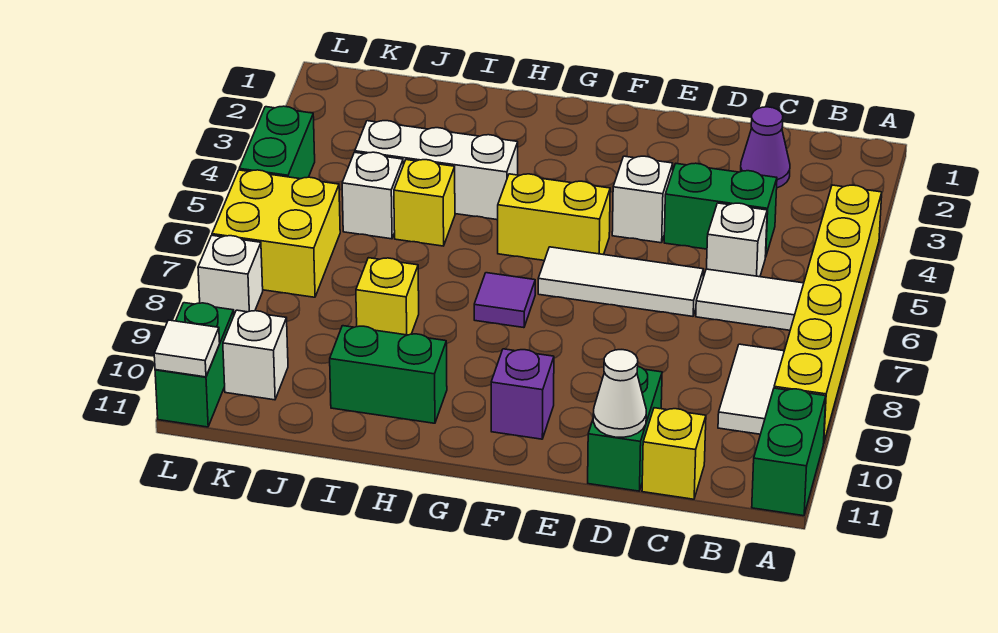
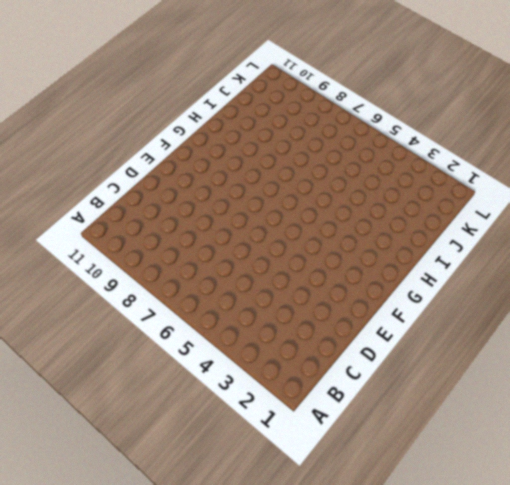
none -> yellow 1x6 brick [774,185,882,441]
none -> green 1x2 brick [752,388,826,516]
none -> white 1x2 tile [696,269,804,330]

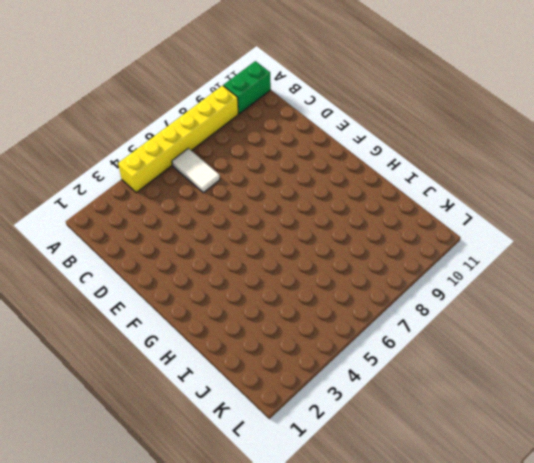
none -> white 1x2 tile [718,344,784,434]
none -> purple 1x1 cone [741,107,790,188]
none -> green 1x2 brick [664,163,777,257]

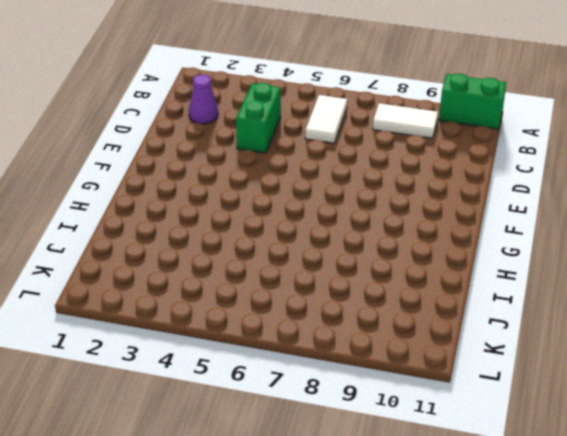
none -> yellow 1x6 brick [774,185,882,441]
none -> white 1x1 brick [707,203,767,277]
none -> yellow 1x1 brick [642,408,706,499]

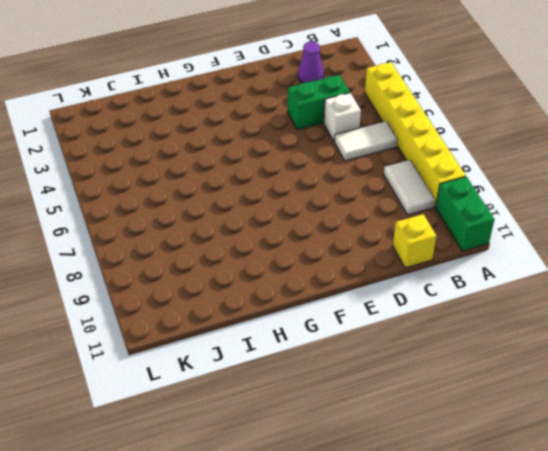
none -> white 1x3 tile [538,247,704,316]
none -> green 1x2 brick [588,367,662,491]
none -> white 1x1 brick [612,156,673,243]

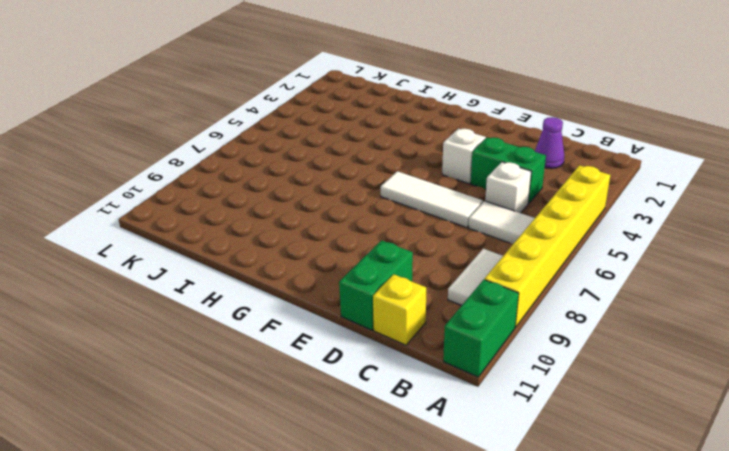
none -> yellow 1x2 brick [498,174,610,260]
none -> purple 1x1 brick [491,349,554,439]
none -> purple 1x1 tile [474,273,535,328]

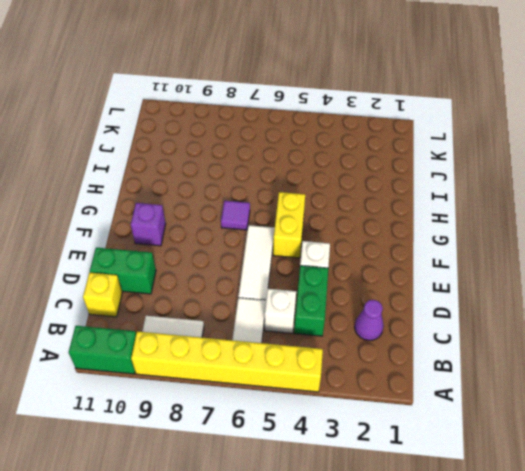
none -> white 1x3 brick [355,121,518,220]
none -> green 1x2 brick [330,326,447,423]
none -> yellow 1x1 brick [394,160,455,246]

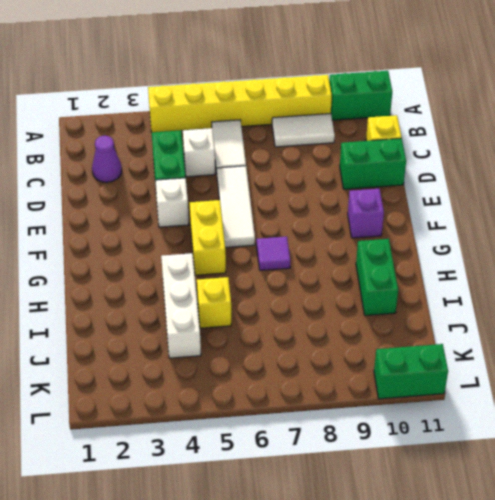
none -> yellow 1x1 brick [356,258,419,335]
none -> white 1x1 brick [342,152,403,239]
none -> yellow 2x2 brick [212,170,340,297]

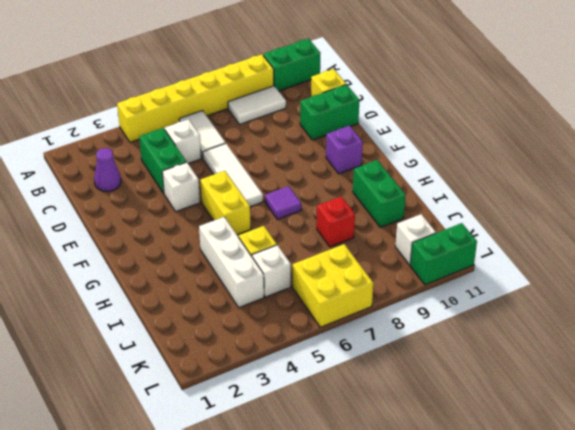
red 1x1 brick [317,196,355,247] -> yellow 1x1 brick [356,258,419,335]
none -> green 1x2 brick [239,106,315,179]
none -> white 1x1 brick [198,235,263,314]
none -> white 1x1 cone [593,350,646,437]

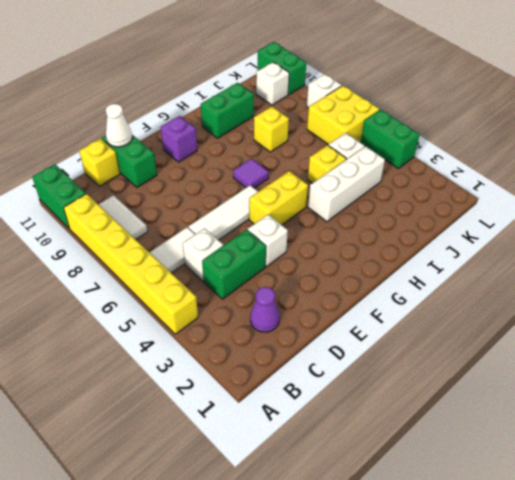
none -> white 1x1 tile [154,320,220,377]

